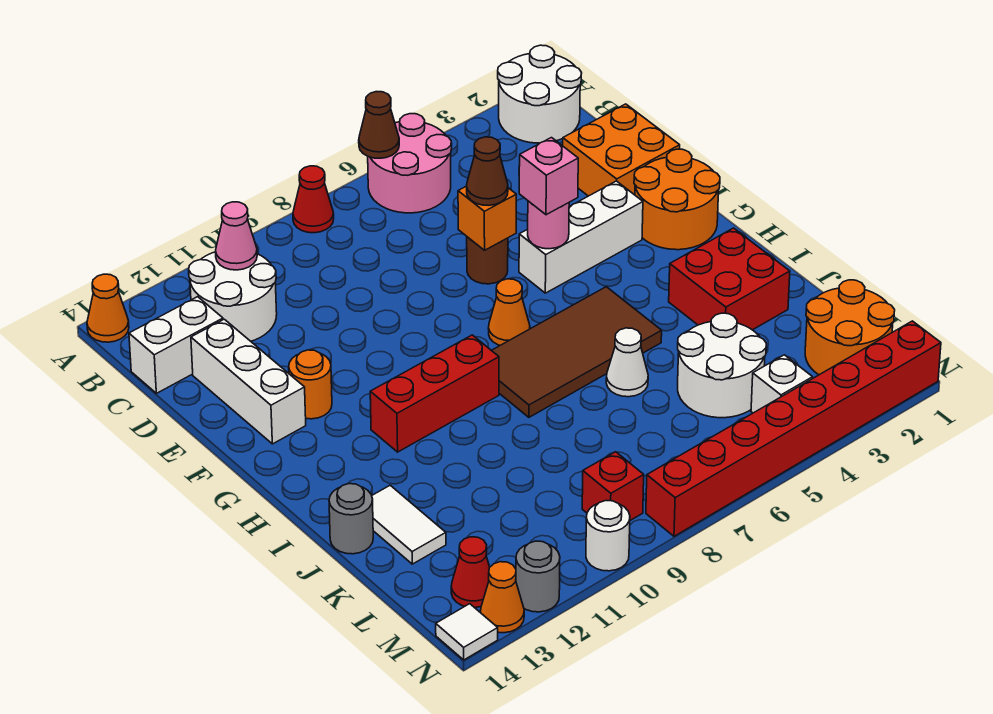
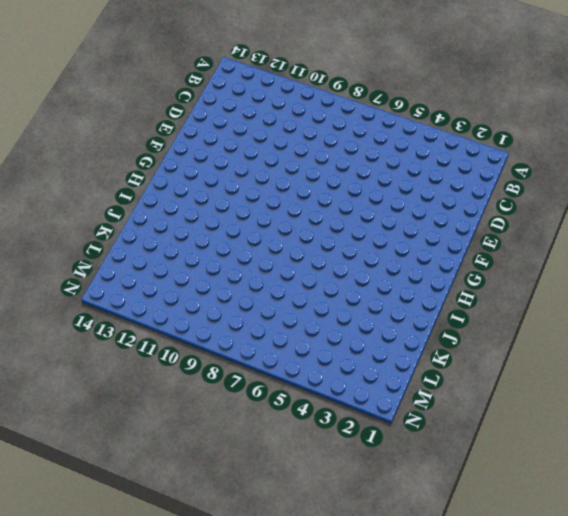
none -> white 2x2 round brick [498,45,582,143]
none -> pink 2x2 round brick [368,114,452,213]
none -> red 1x1 cone [293,166,334,233]
none -> orange 1x1 cone [87,274,129,342]

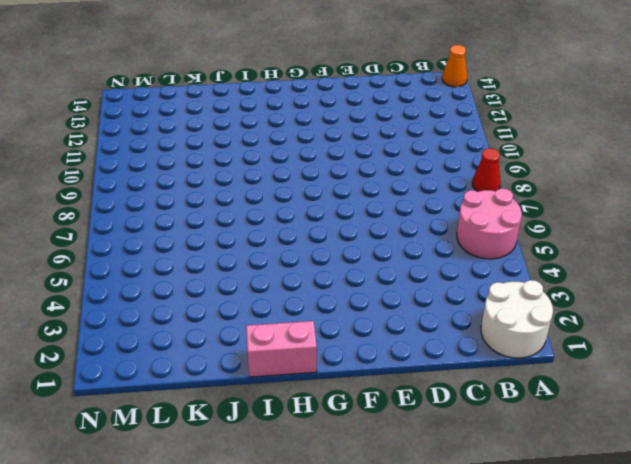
pink 1x2 brick [246,321,317,377] -> none
none -> white 2x2 round brick [189,252,277,341]
none -> white 1x2 brick [129,297,223,393]
none -> orange 2x2 brick [563,104,680,196]
none -> white 1x3 brick [191,319,306,444]

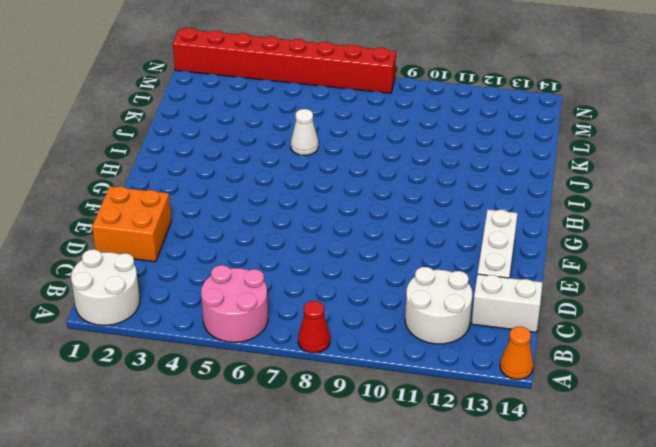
none -> brown 1x1 round brick [467,237,508,284]
none -> orange 2x2 round brick [634,149,720,250]
none -> white 1x3 brick [519,181,643,293]
none -> orange 1x1 round brick [289,350,332,419]

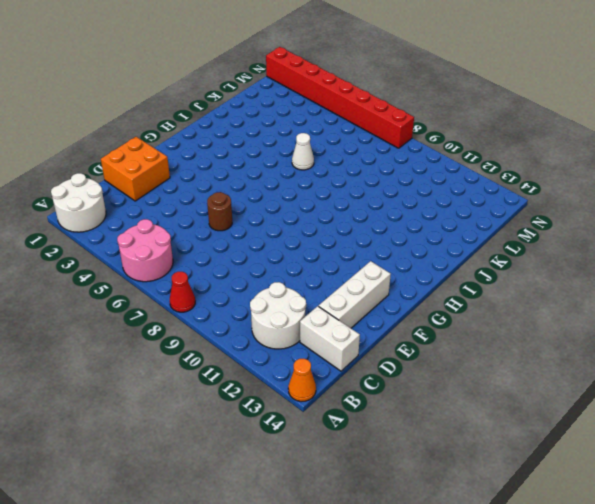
none -> orange 2x2 round brick [634,149,720,250]
none -> white 1x3 brick [519,181,643,293]
none -> orange 1x1 round brick [289,350,332,419]
none -> orange 1x1 cone [488,279,530,345]

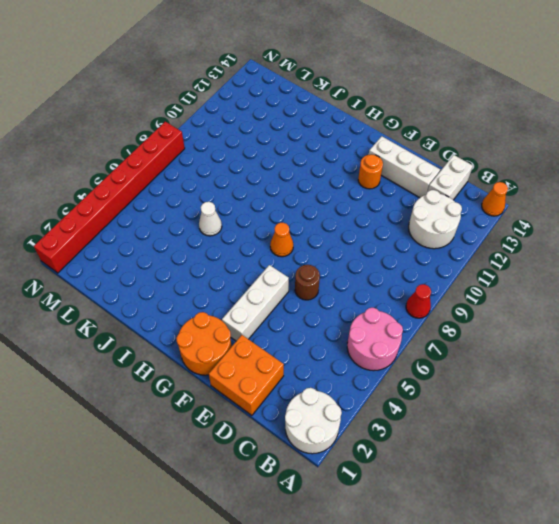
none -> brown 2x4 tile [491,287,662,417]
none -> red 1x3 brick [370,335,499,452]
none -> red 2x2 brick [669,228,790,330]
none -> white 1x2 tile [372,485,446,564]

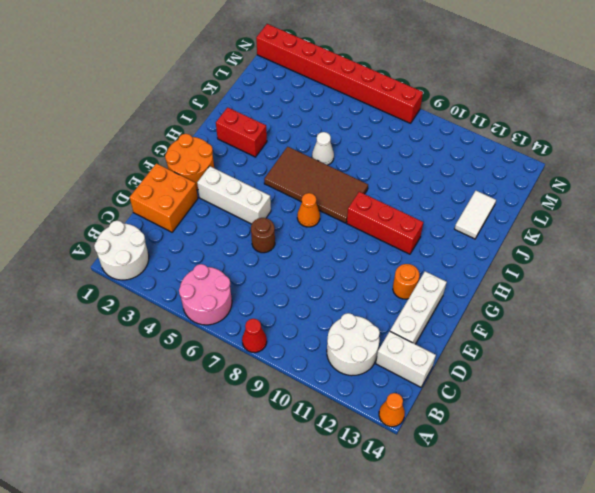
red 1x2 brick [216,107,267,157] -> red 2x2 brick [669,228,790,330]
none -> grey 1x1 round brick [329,484,373,554]
none -> white 2x2 round brick [678,313,766,418]
none -> orange 2x2 round brick [805,280,895,375]
none -> white 1x1 brick [751,355,813,413]

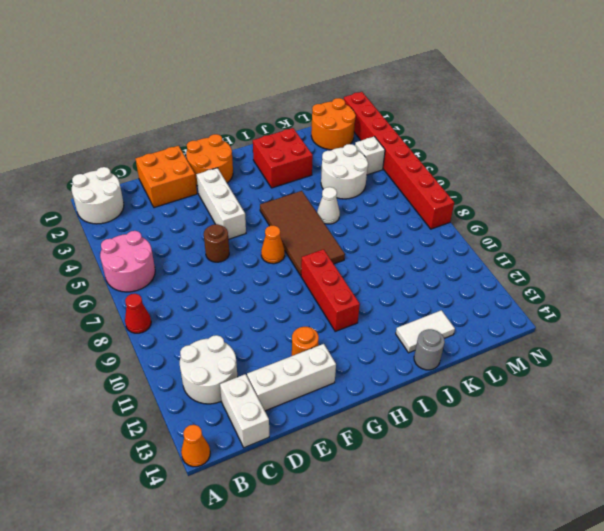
none -> red 1x1 brick [582,452,644,521]
none -> red 1x1 cone [451,537,490,608]
none -> white 1x1 round brick [586,501,630,571]
none -> grey 1x1 round brick [516,541,560,612]

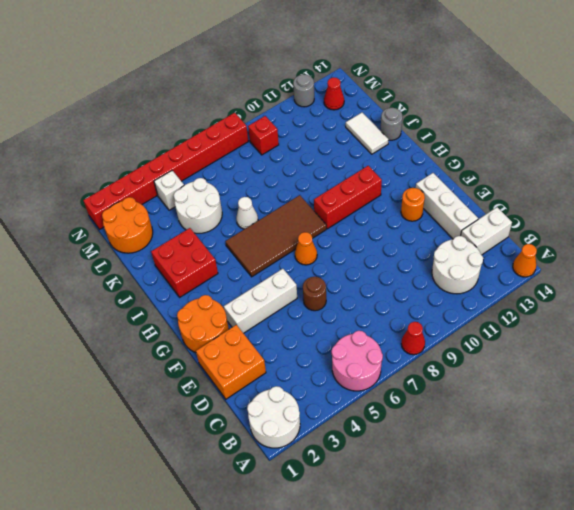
none -> white 1x1 round brick [586,501,630,571]
none -> orange 1x1 cone [480,562,524,633]
none -> white 1x1 tile [436,604,498,660]
none -> brown 1x1 cone [359,92,399,158]

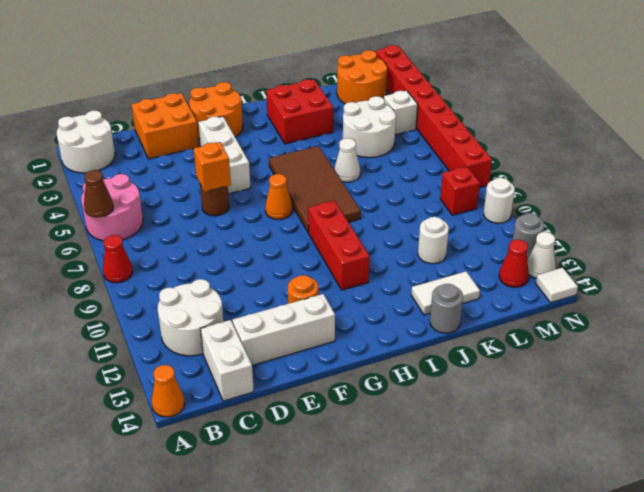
white 1x1 round brick [418,217,449,264] -> none
white 1x1 cone [527,232,556,278] -> orange 1x1 cone [480,562,524,633]
none -> pink 1x1 cone [216,202,257,270]
none -> pink 1x1 round brick [528,201,569,249]
none -> brown 1x1 cone [467,137,508,206]
none -> pink 1x1 brick [519,138,578,215]

